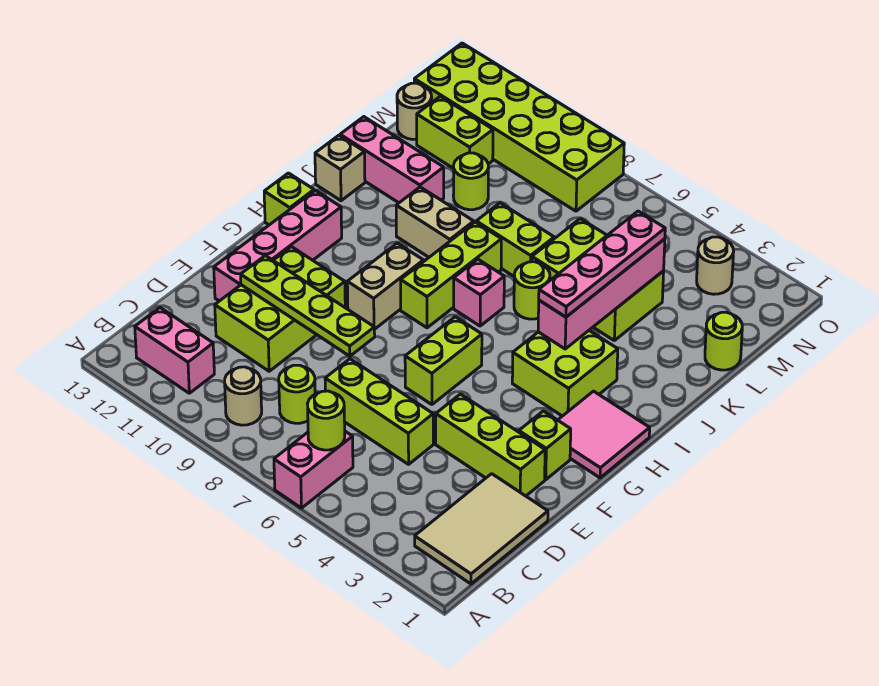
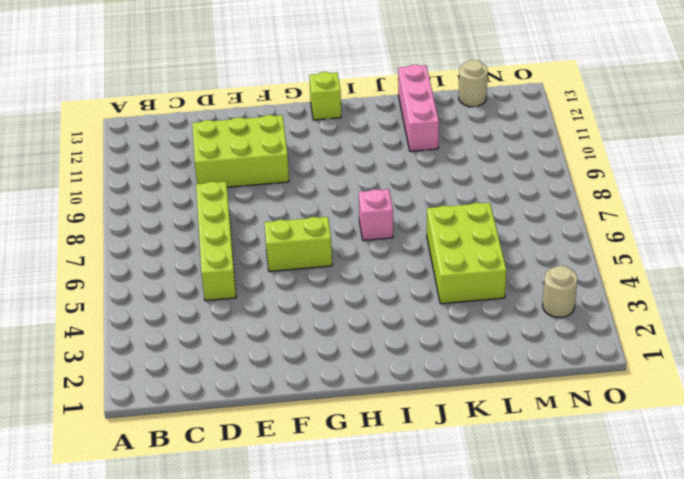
lime 1x4 brick [196,181,236,301] -> lime 1x3 brick [325,359,433,464]
none -> pink 1x2 brick [274,431,353,508]
none -> tan 2x3 tile [415,474,548,584]
none -> tan 1x1 round brick [225,367,262,425]
none -> pink 1x2 brick [135,308,214,393]

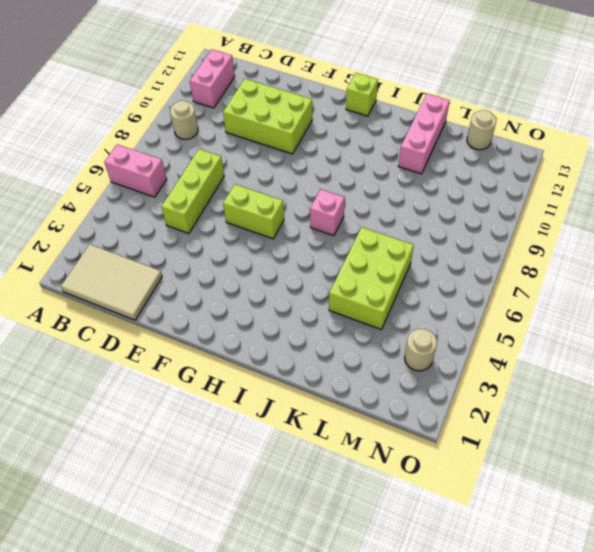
none -> lime 1x1 round brick [279,365,315,423]
none -> lime 1x3 brick [436,394,545,496]
none -> pink 1x4 brick [214,190,342,301]
none -> lime 1x1 brick [519,411,571,480]

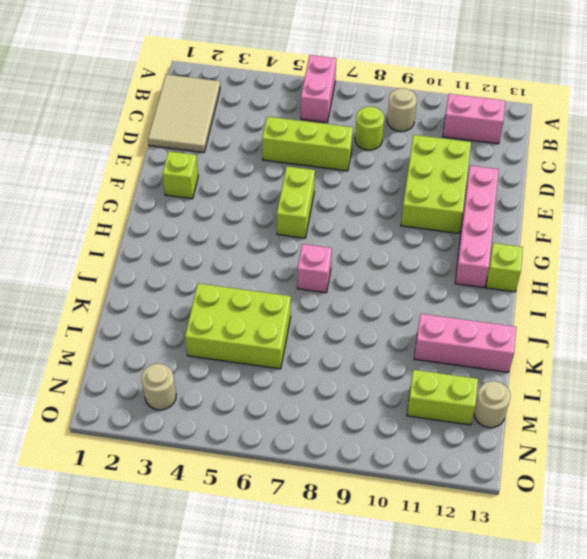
none -> lime 1x3 brick [436,394,545,496]
none -> pink 2x2 tile [558,391,650,478]
none -> tan 1x2 brick [347,243,423,329]
none -> lime 2x2 brick [512,331,618,416]

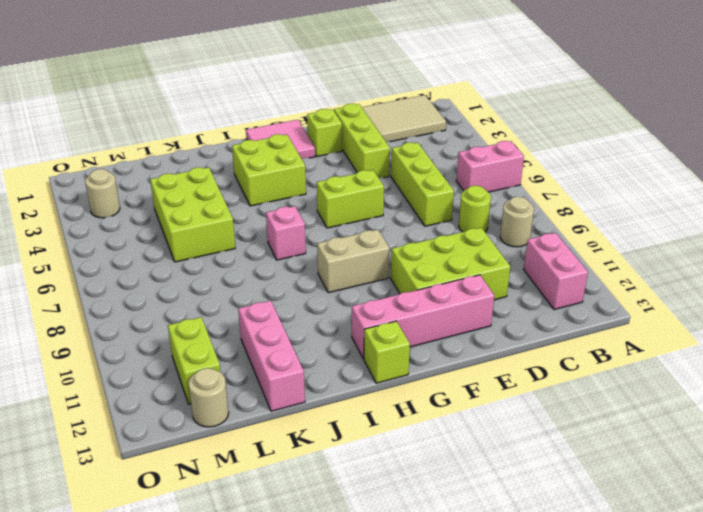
none -> lime 1x3 brick [401,222,501,328]
none -> lime 1x1 round brick [514,262,550,319]
none -> tan 1x2 brick [396,187,474,257]
none -> tan 1x1 brick [315,135,365,201]

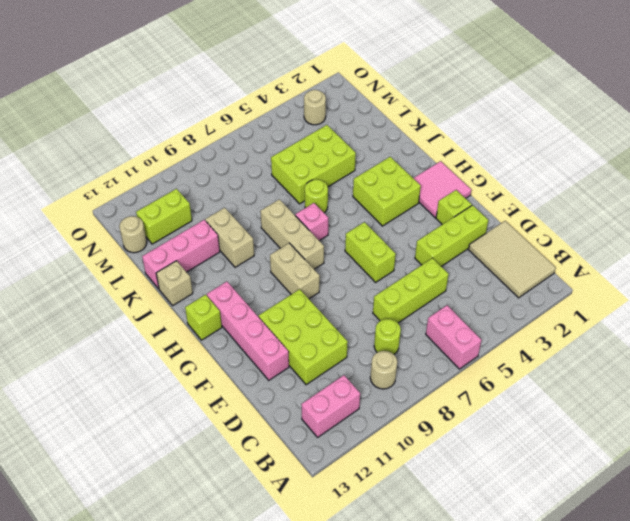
tan 1x3 brick [260,199,324,269] -> lime 1x3 brick [401,222,501,328]
tan 1x2 brick [205,208,254,267] -> tan 1x2 brick turned to [396,187,474,257]
none -> lime 1x2 brick [476,203,554,276]
none -> lime 1x1 round brick [705,312,742,370]
none -> lime 1x1 round brick [453,153,489,210]
none -> lime 2x6 brick [414,43,624,211]

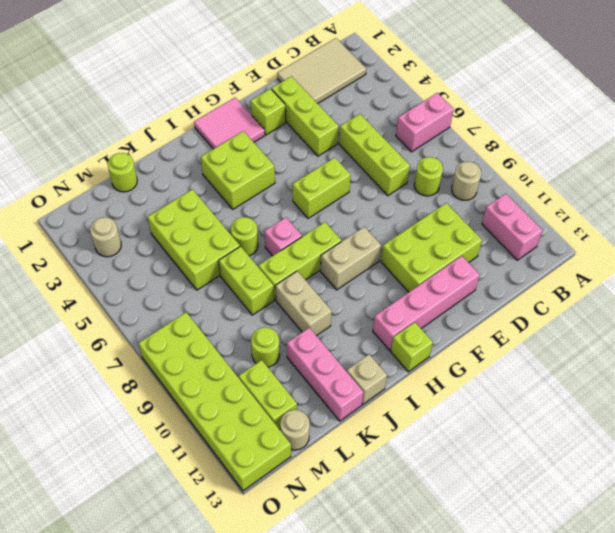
none -> lime 1x1 round brick [308,391,345,450]
none -> lime 1x4 plate [241,256,375,356]
none -> pink 1x4 brick [538,239,665,349]
none -> pink 1x4 plate [539,211,665,317]

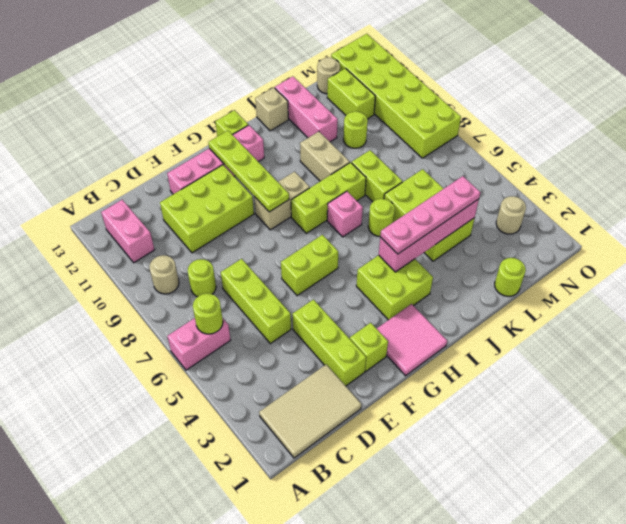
lime 1x4 plate [208,131,289,212] -> lime 1x4 plate moved to [241,256,375,356]

